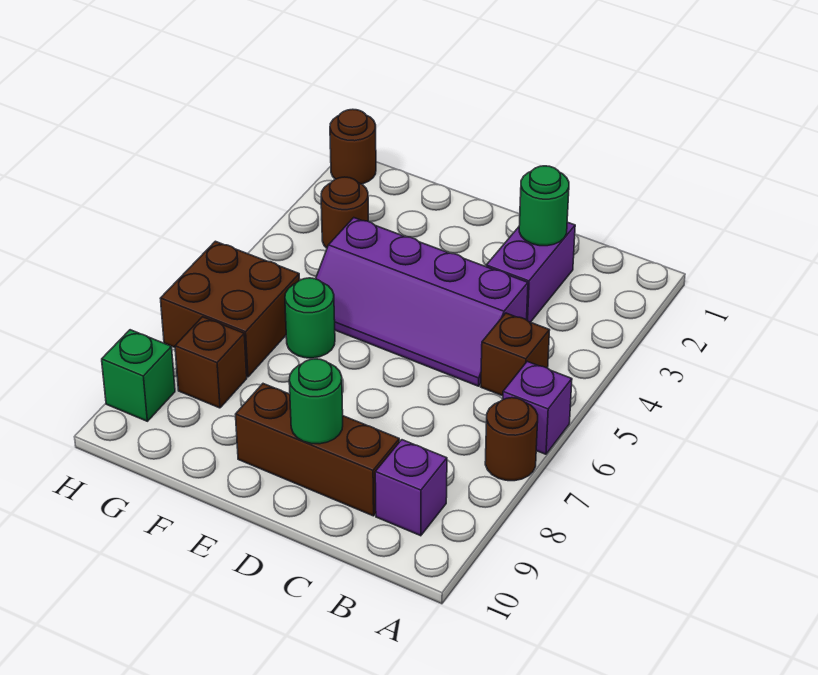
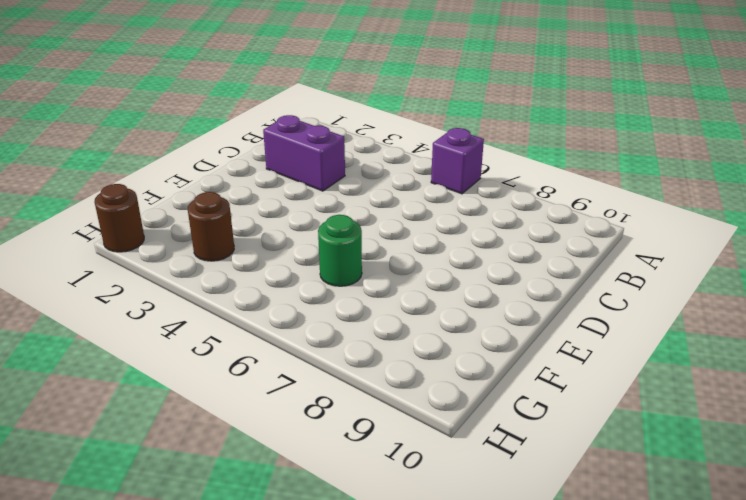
none -> brown 1x1 round brick [485,398,538,481]
none -> brown 1x1 brick [481,313,550,396]
none -> purple 1x1 brick [375,440,447,536]

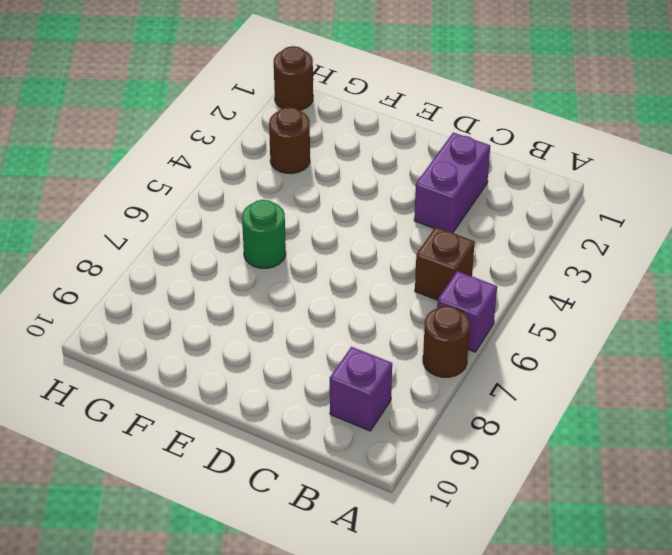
none -> purple 2x4 slope [316,218,528,386]
none -> brown 1x3 brick [236,384,399,516]
none -> brown 2x2 brick [160,241,299,377]

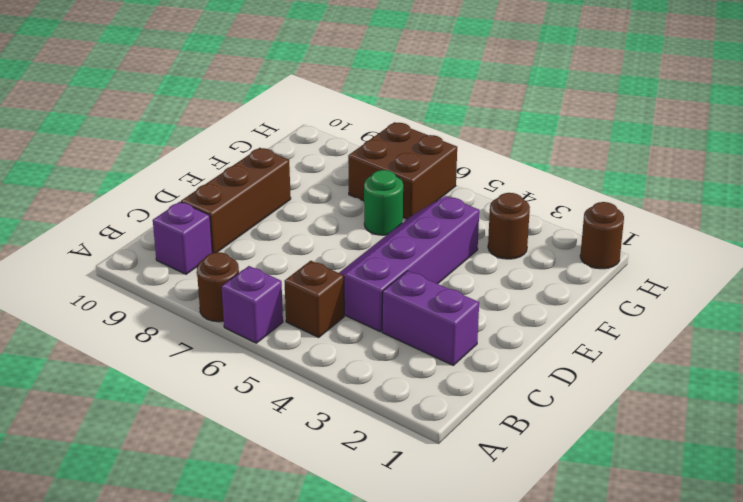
none -> brown 1x1 brick [175,317,247,408]
none -> green 1x1 brick [102,330,175,421]
none -> green 1x1 round brick [519,166,569,246]

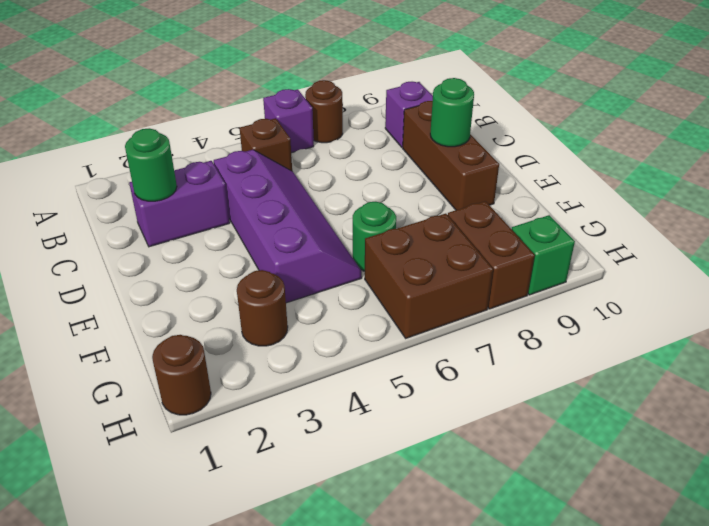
brown 1x2 brick [448,201,535,309] -> brown 1x1 brick [175,317,247,408]

